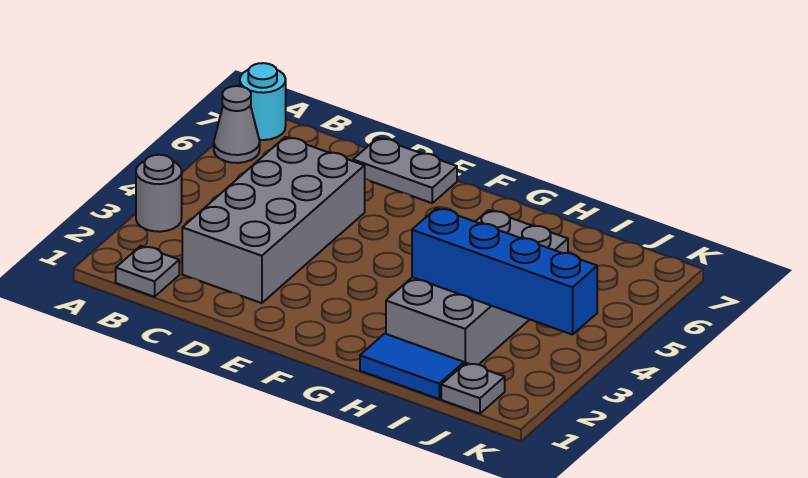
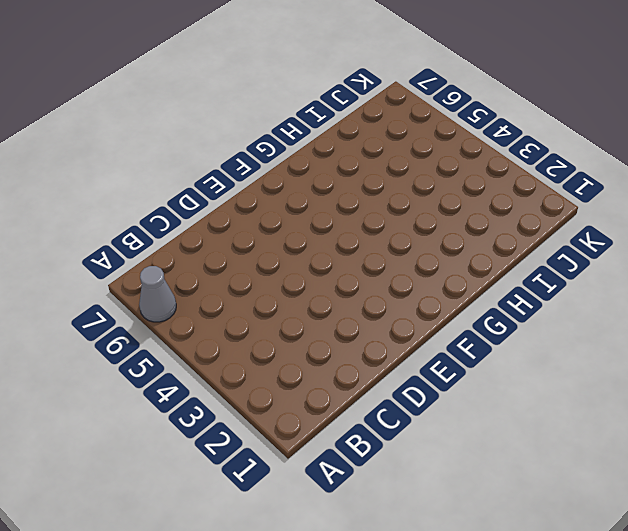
none -> grey 1x1 round brick [136,155,182,232]
none -> cyan 1x1 round brick [240,63,286,140]

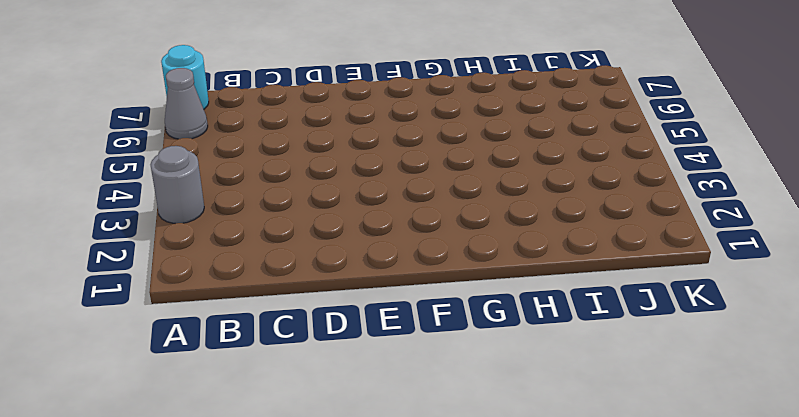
none -> grey 1x1 plate [116,246,179,297]
none -> grey 2x4 brick [182,137,365,303]

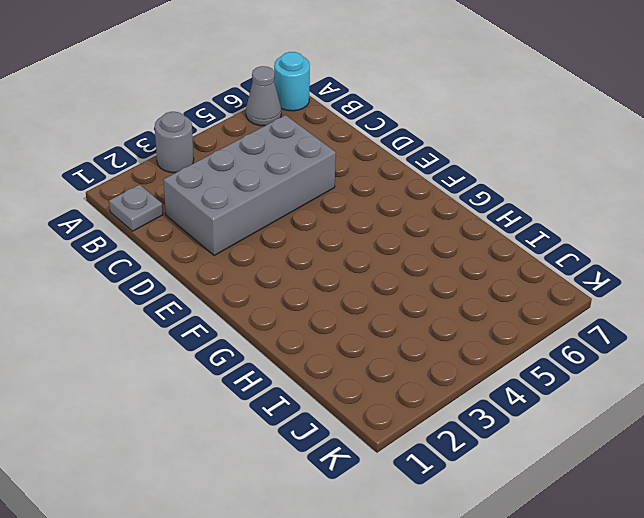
none -> grey 1x2 plate [353,138,457,203]
none -> blue 1x2 tile [360,334,464,399]

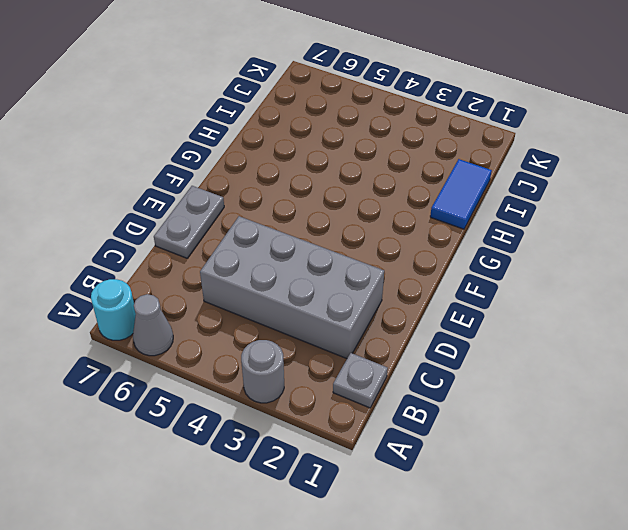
none -> grey 2x4 brick [386,210,568,365]
none -> grey 1x1 plate [441,363,505,414]

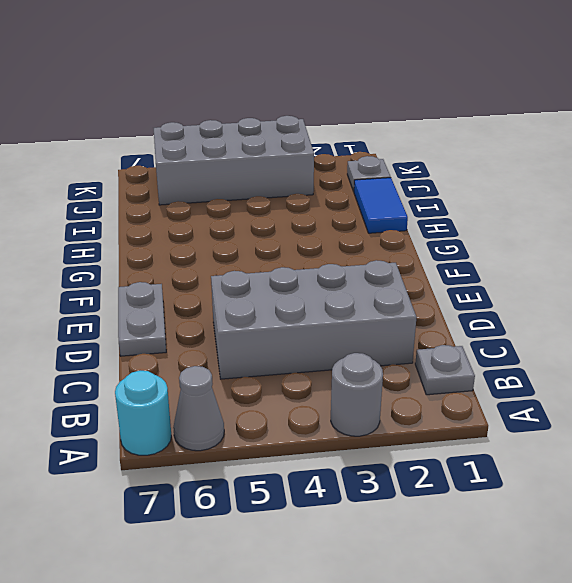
grey 2x4 brick [154,116,314,205] -> grey 2x4 brick moved to [386,210,568,365]
none -> blue 1x4 brick [412,208,597,335]

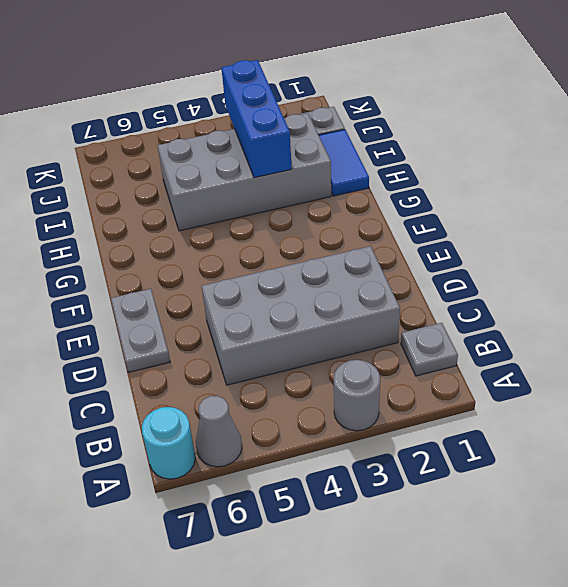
blue 1x3 brick [221,60,292,178] -> blue 1x4 brick [412,208,597,335]

